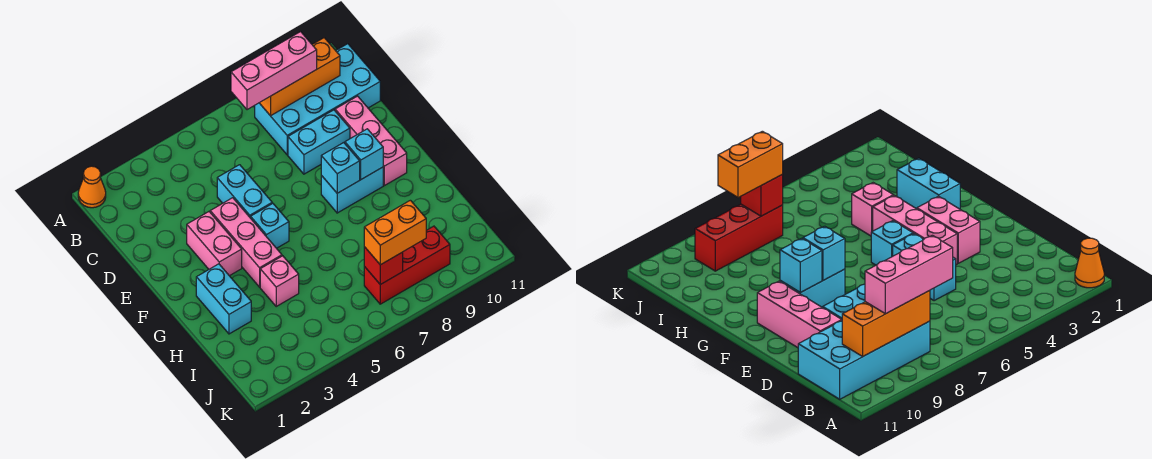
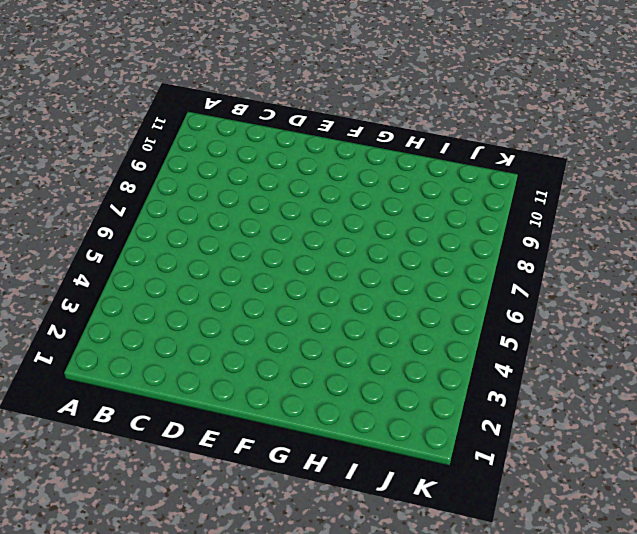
none -> orange 1x1 cone [78,166,106,208]
none -> cyan 2x4 brick [255,44,380,155]
none -> cyan 1x2 brick [217,165,272,218]

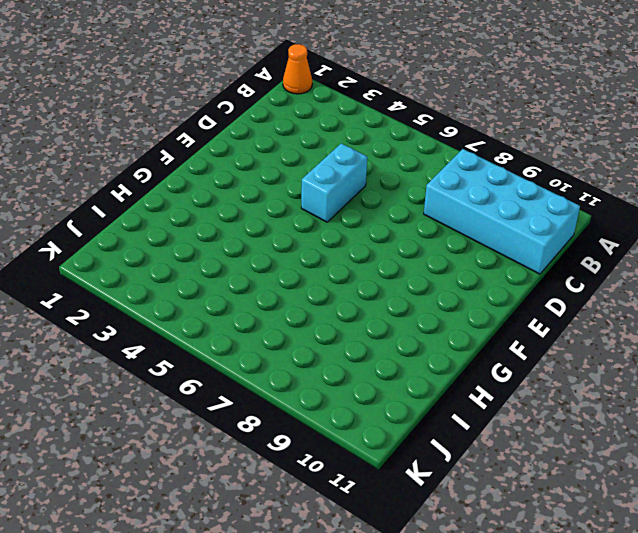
none -> cyan 1x2 brick [288,110,350,174]
none -> pink 1x3 brick [335,96,407,186]
none -> pink 1x2 brick [187,212,242,276]

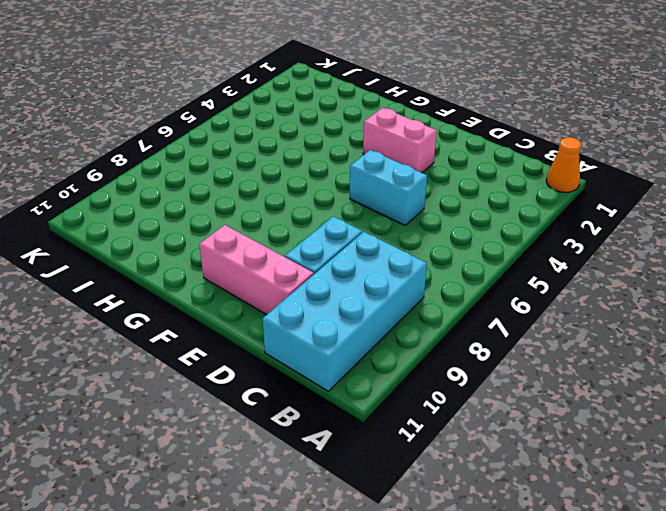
none -> pink 1x3 brick [210,198,282,287]
none -> cyan 1x1 brick [251,203,289,248]
none -> cyan 1x2 brick [321,167,383,213]

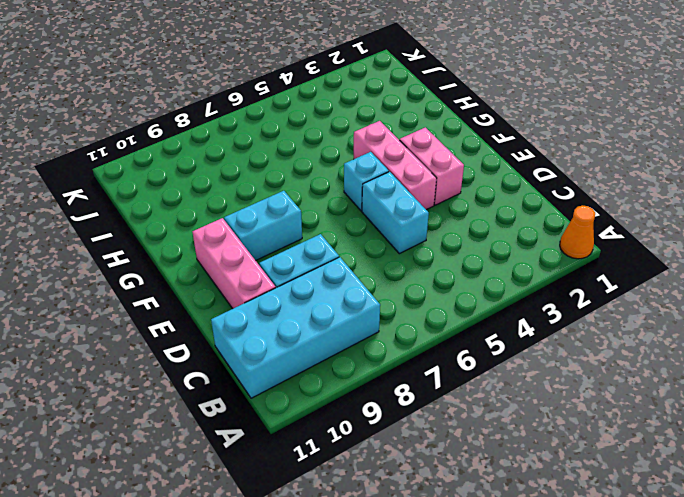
none -> cyan 1x2 brick [196,264,251,334]
none -> pink 1x1 brick [260,256,299,306]
none -> red 1x3 brick [364,226,450,304]

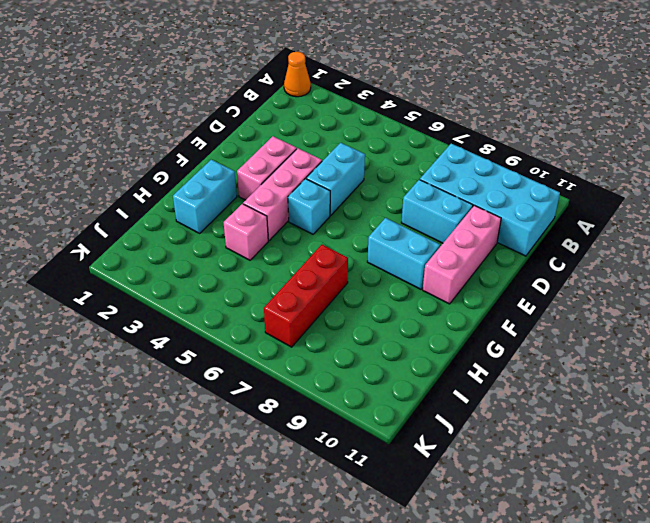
red 1x3 brick [264,245,348,347] -> red 1x3 brick turned to [364,226,450,304]
none -> orange 1x3 brick [260,38,340,116]
none -> cyan 1x1 brick [321,143,360,193]
none -> cyan 1x1 brick [345,129,383,179]

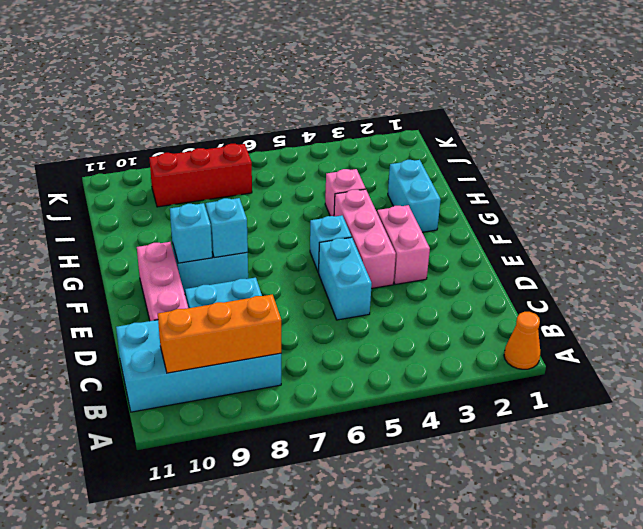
none -> red 1x1 brick [364,247,403,285]
none -> pink 1x3 brick [231,32,317,110]
none -> orange 1x2 brick [364,200,426,265]

